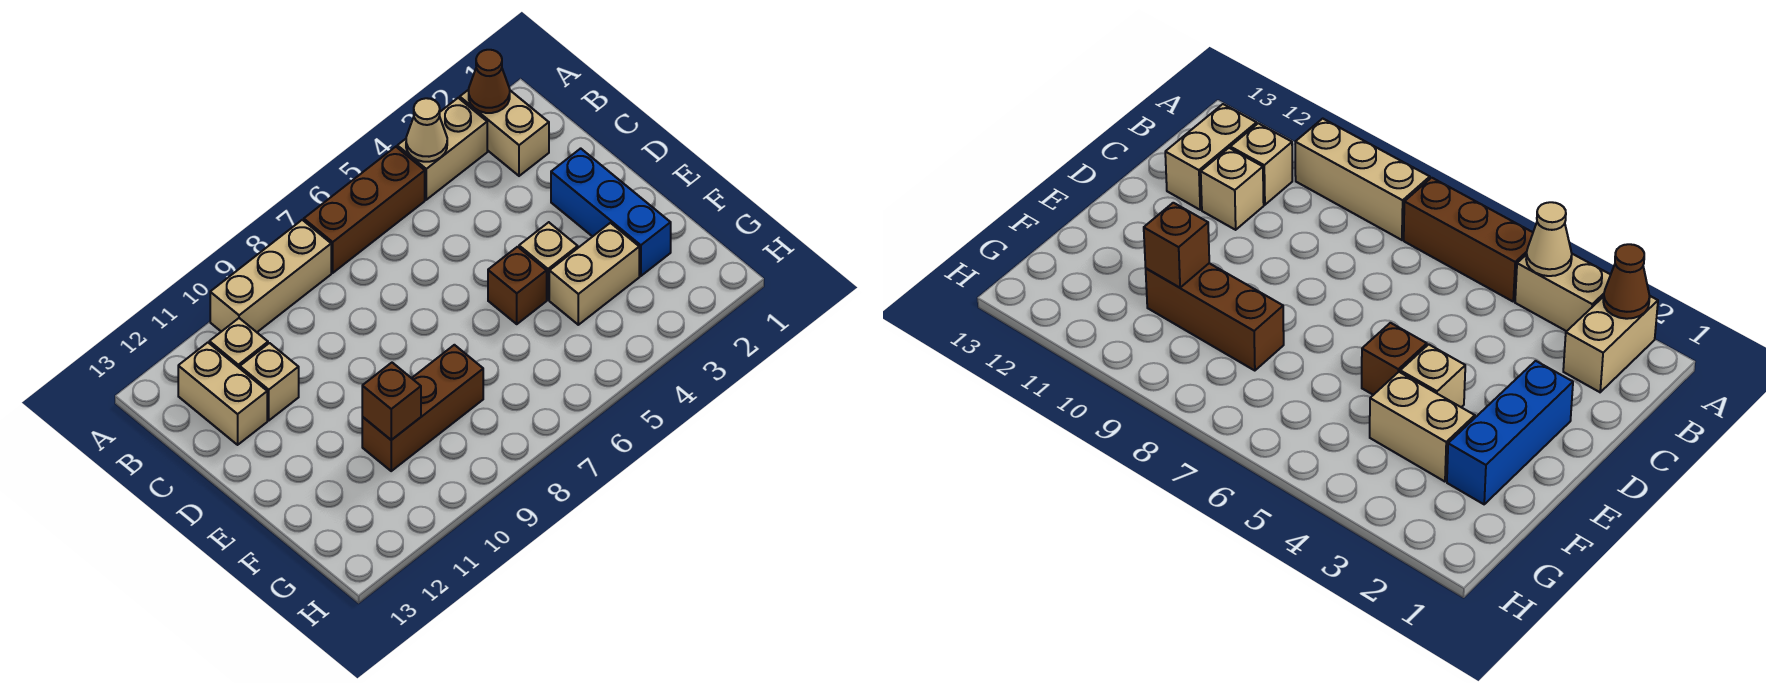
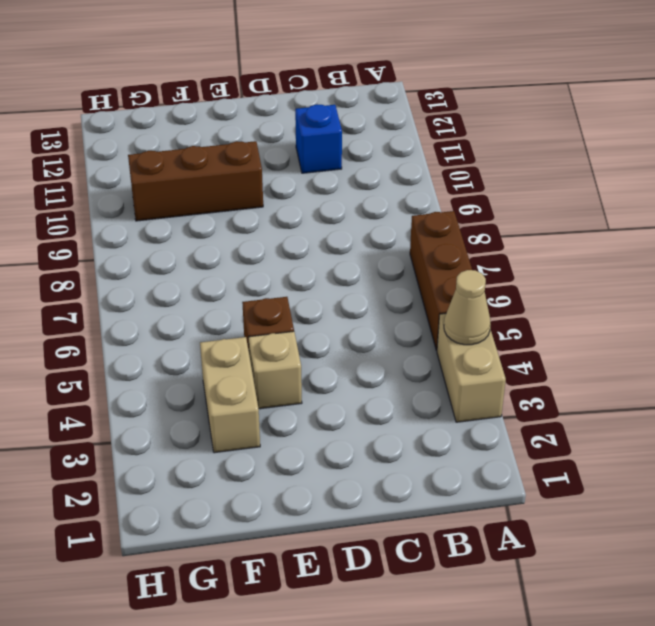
blue 1x1 brick [295,104,342,173] -> tan 1x1 brick [240,343,299,420]
brown 1x3 brick [128,141,263,221] -> brown 1x3 brick turned to [362,345,483,471]
none -> tan 1x2 brick [460,90,549,176]
none -> tan 1x3 brick [210,220,331,332]
none -> tan 1x1 brick [209,318,268,368]

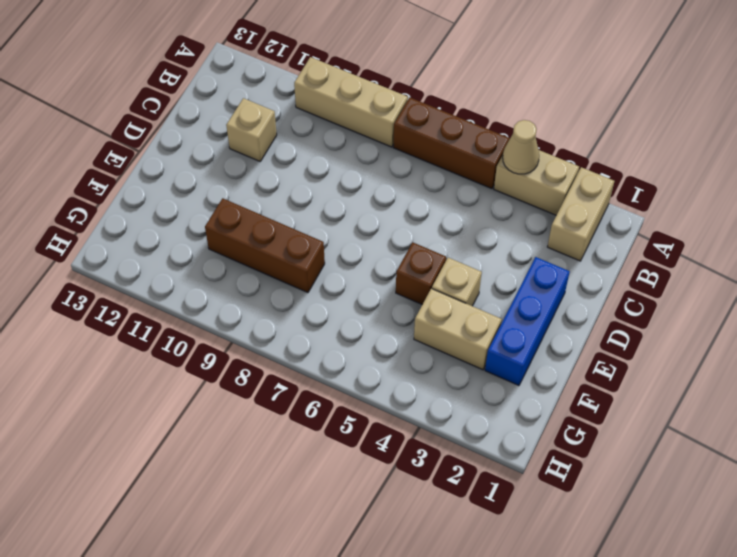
none -> tan 1x1 brick [209,318,268,368]
none -> tan 1x2 brick [178,343,267,445]
none -> brown 1x1 cone [469,50,510,113]

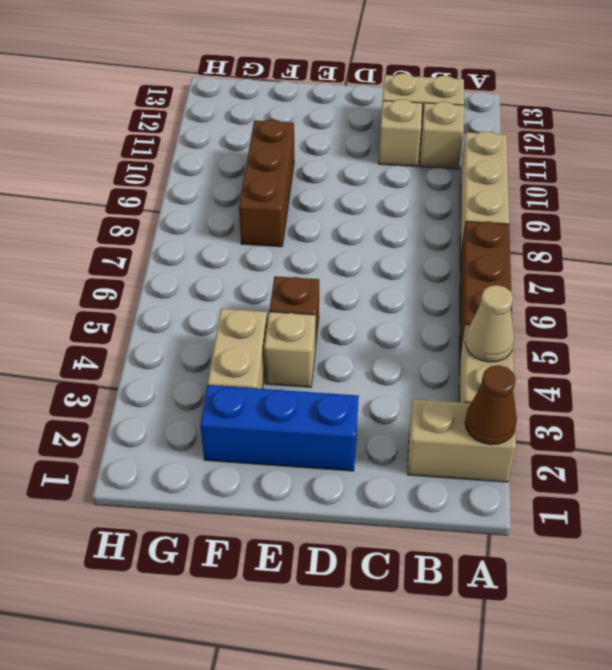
none -> brown 1x1 brick [362,363,421,440]

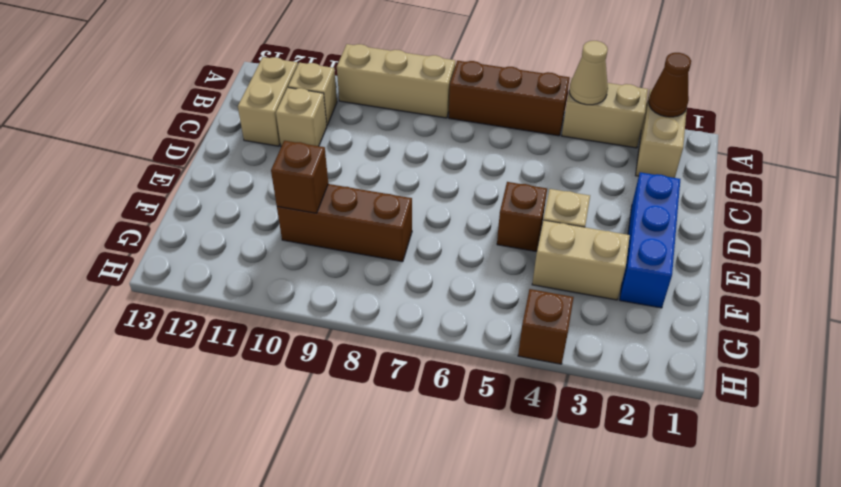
brown 1x1 brick [518,289,574,364] -> none

